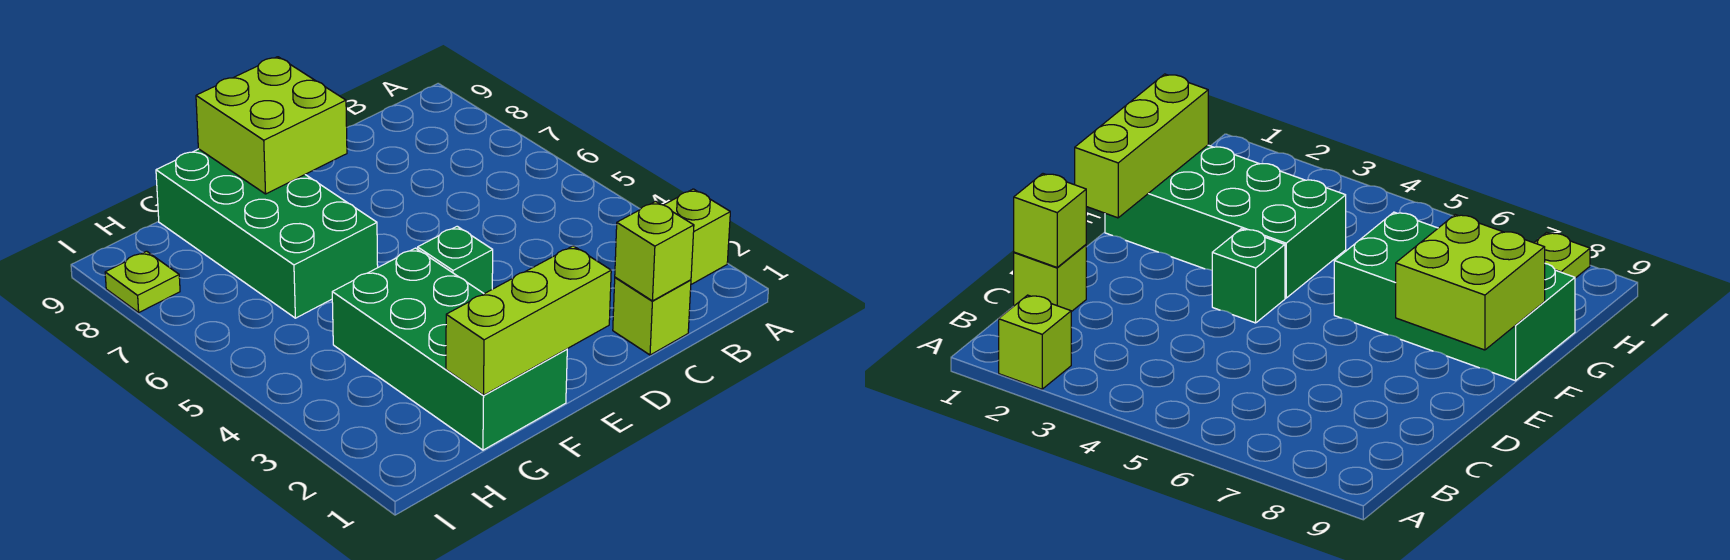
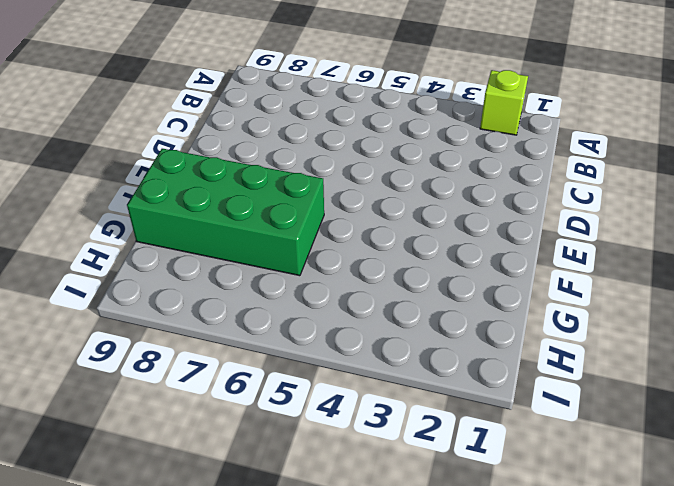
none -> lime 1x1 brick [613,277,691,355]
none -> green 1x1 brick [418,226,493,294]

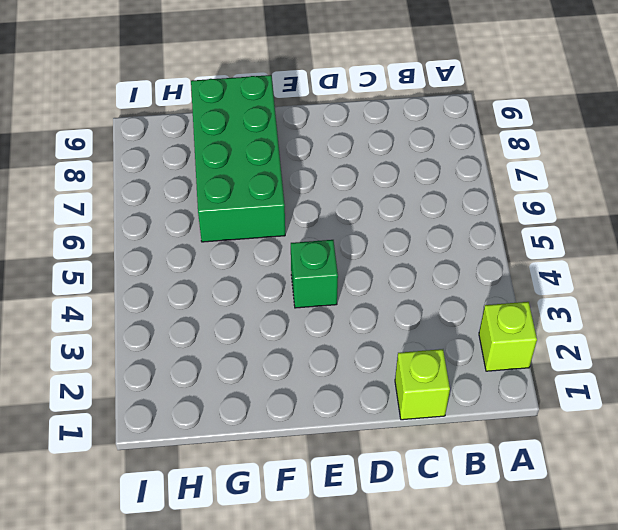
none -> green 2x4 brick [332,248,567,450]
none -> lime 1x1 plate [105,251,180,312]

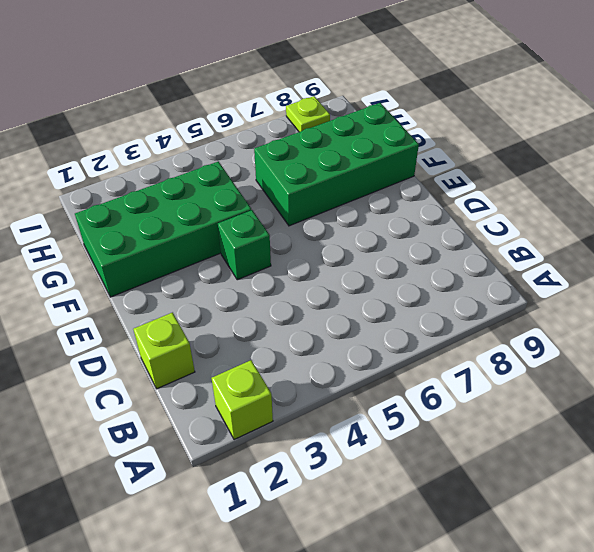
none -> lime 1x1 brick [615,201,694,301]
none -> lime 1x3 brick [446,246,611,395]

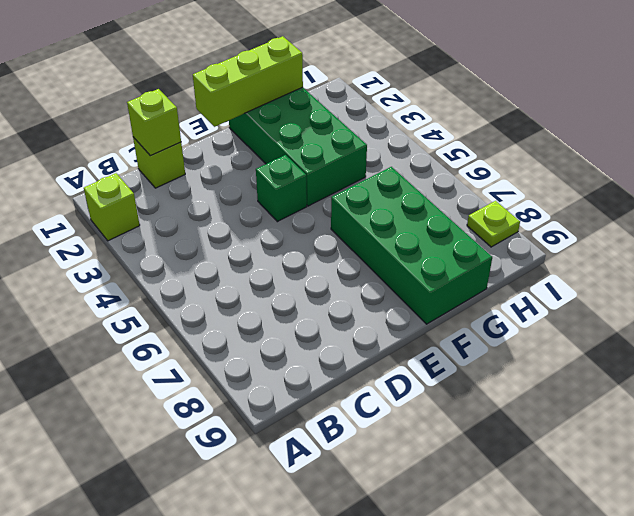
none -> lime 2x2 brick [196,57,347,194]

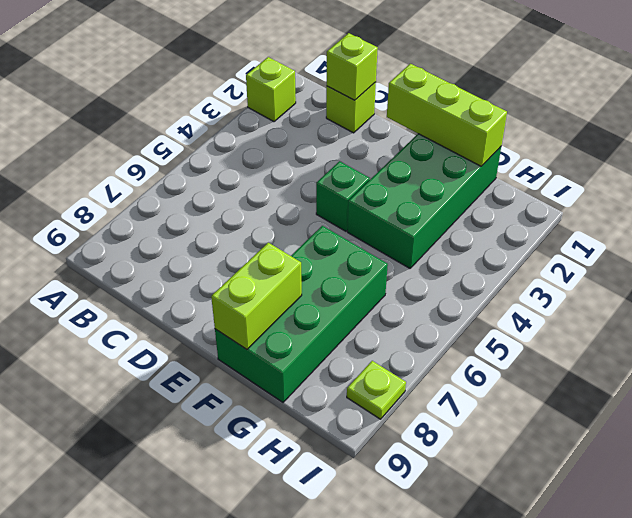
lime 1x2 brick [211,243,302,349] -> lime 2x2 brick [196,57,347,194]

